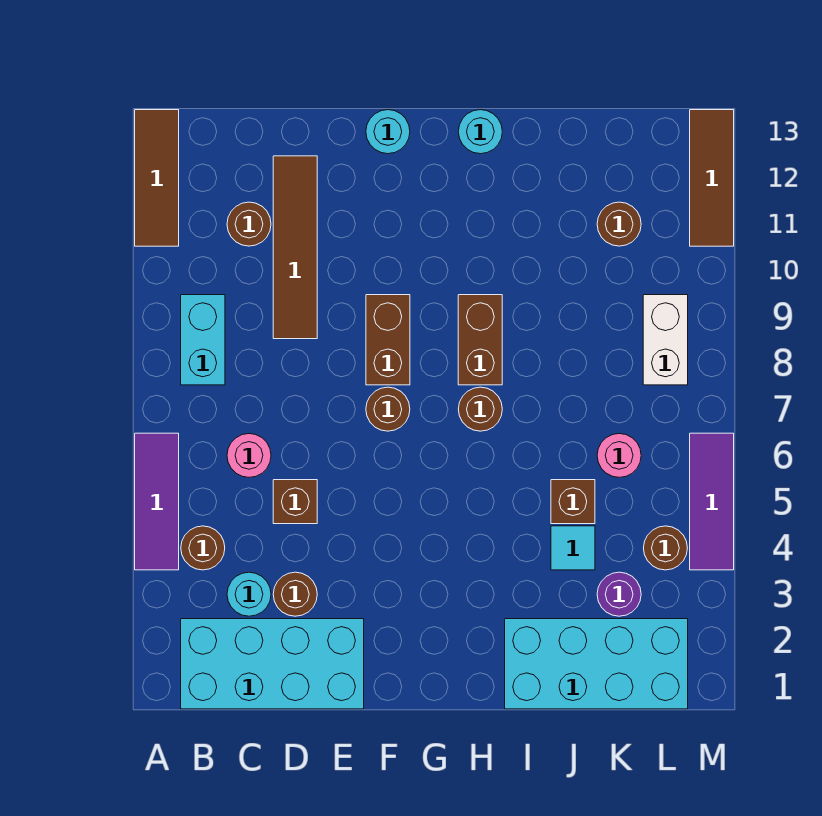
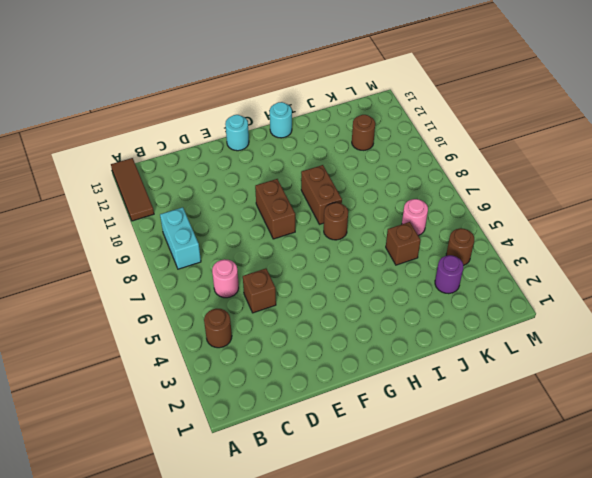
none -> purple 1x3 tile [135,433,179,570]
none -> cyan 2x4 brick [181,619,364,709]
none -> cyan 1x1 round brick [227,572,271,616]

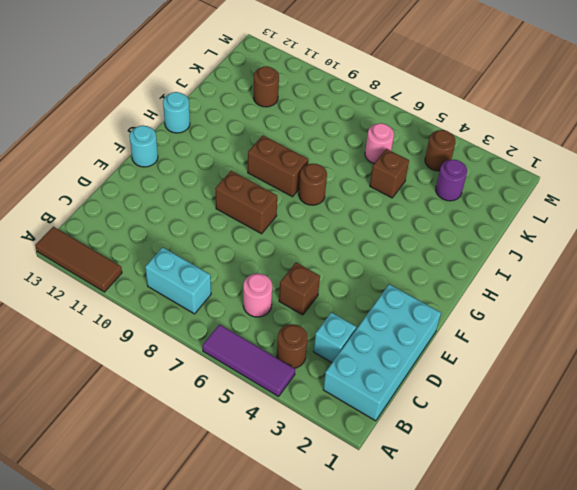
cyan 1x1 brick [313,312,356,363] -> cyan 1x1 round brick [227,572,271,616]
none -> brown 1x1 round brick [227,202,271,246]
none -> brown 1x1 round brick [273,572,317,616]
none -> brown 1x4 tile [273,156,317,339]

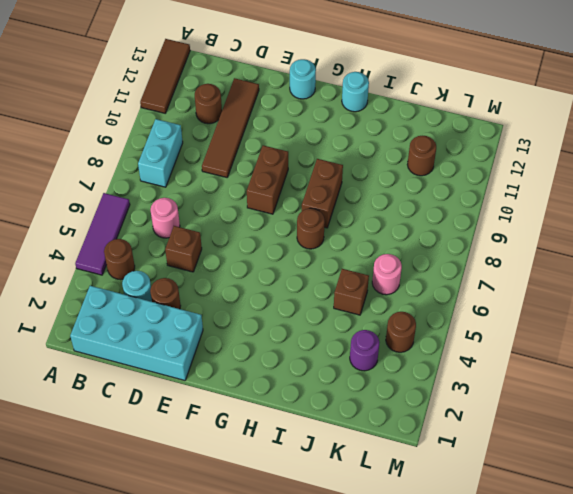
none -> brown 1x1 round brick [366,387,410,431]
none -> cyan 2x4 brick [505,619,688,709]
none -> cyan 1x1 tile [551,526,595,570]

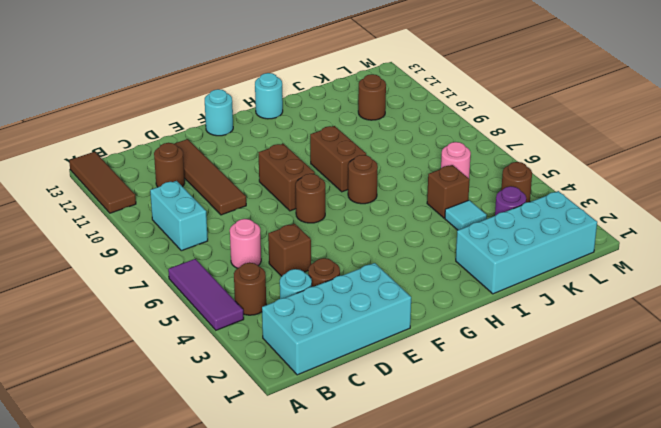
none -> white 1x2 brick [643,295,688,385]
none -> purple 1x3 tile [690,433,734,570]
none -> brown 1x3 tile [690,110,734,246]

